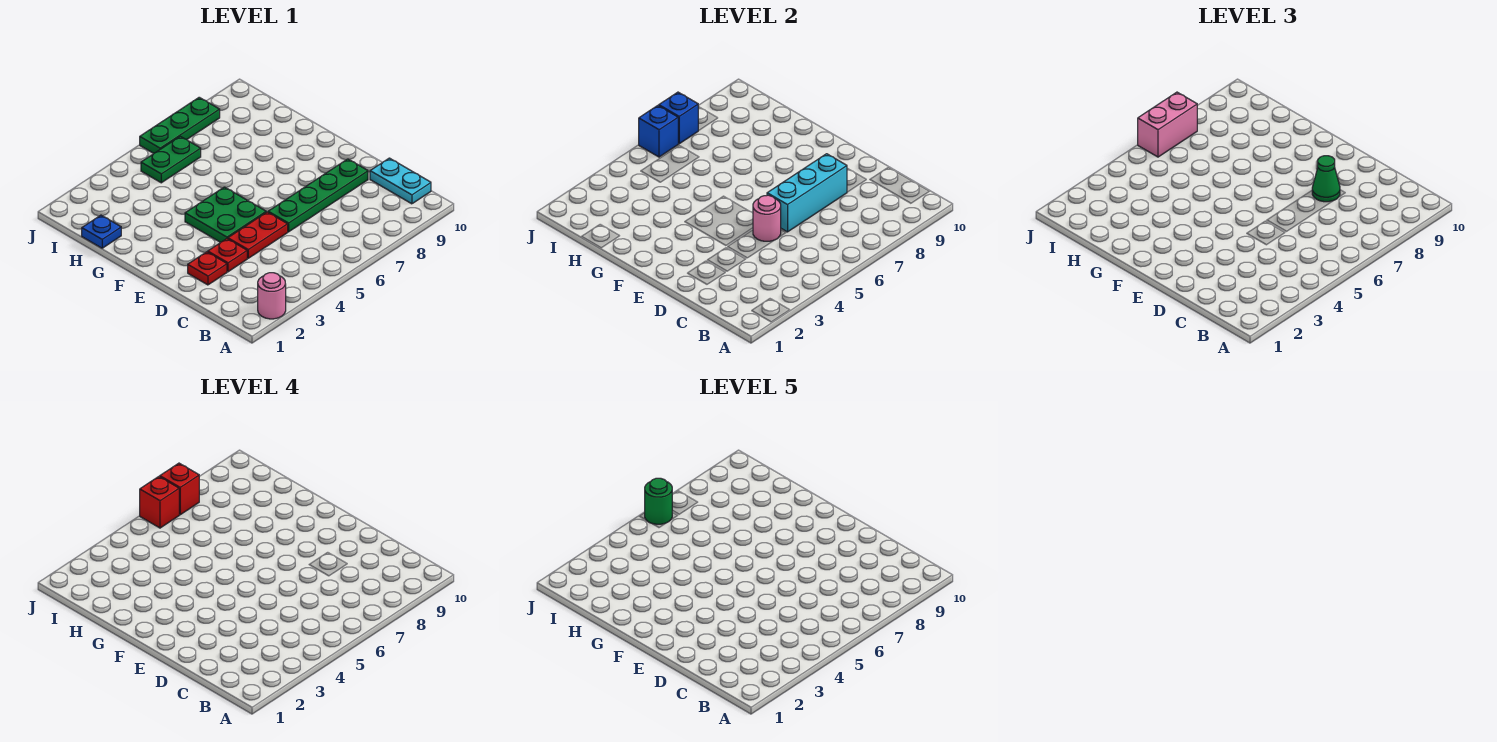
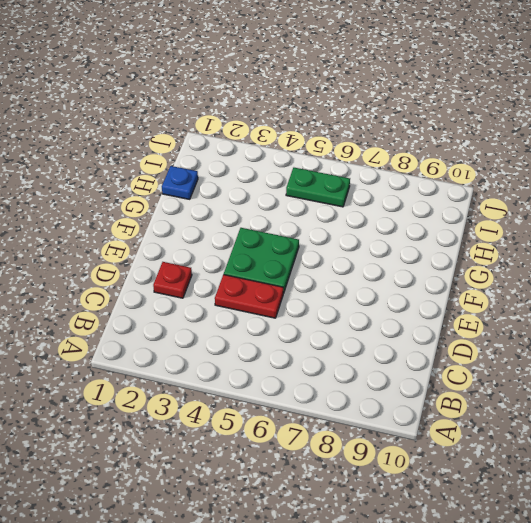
none -> pink 1x1 round brick [258,273,286,319]
none -> cyan 1x2 plate [370,158,431,204]
none -> red 1x1 plate [208,239,247,272]

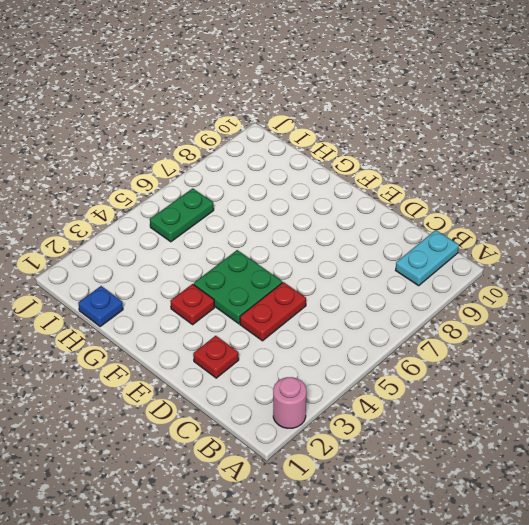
cyan 1x2 plate [396,230,459,286] -> cyan 1x2 plate turned to [370,158,431,204]
red 1x1 plate [170,284,215,324] -> red 1x1 plate moved to [208,239,247,272]
none -> green 1x4 plate [268,159,368,232]
none -> green 1x3 plate [140,97,220,153]
none -> pink 1x1 round brick [753,195,781,241]

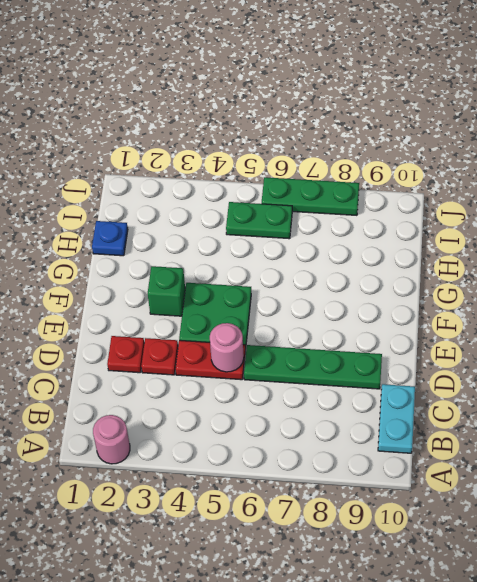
green 1x1 brick [148,266,185,316] -> none
none -> cyan 1x3 brick [767,154,847,232]
none -> blue 1x1 brick [639,106,678,157]
none -> blue 1x1 brick [659,92,698,144]

